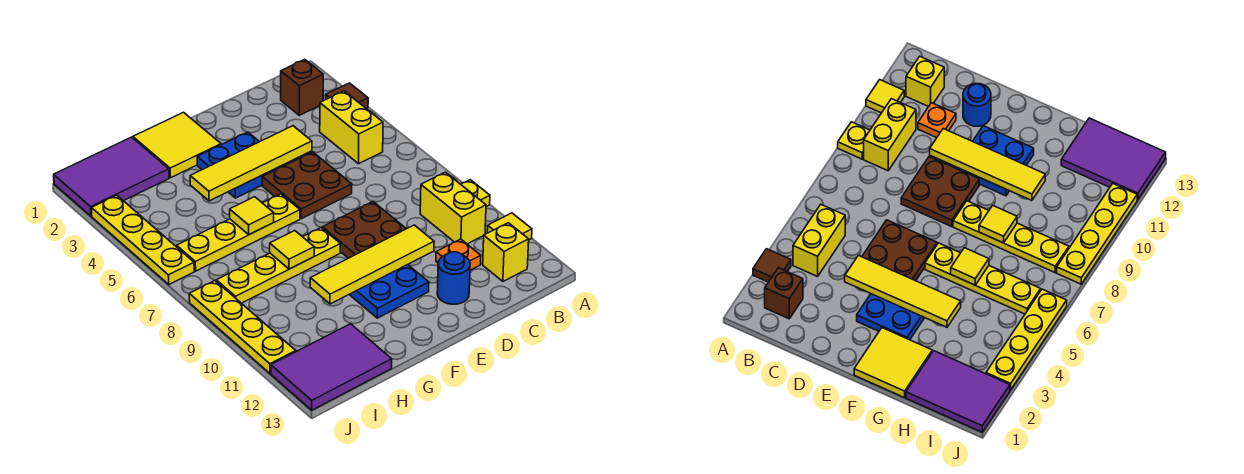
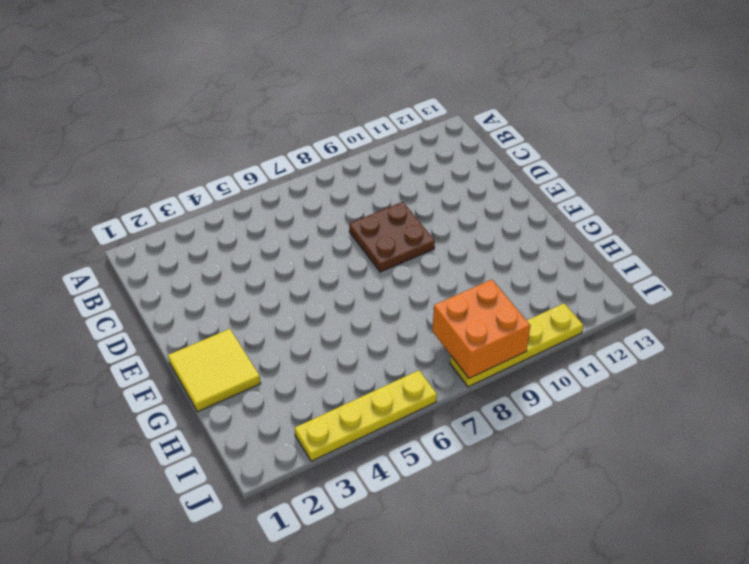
orange 2x2 brick [433,280,530,378] -> none
none -> brown 1x1 tile [326,83,368,109]
none -> yellow 1x1 plate [461,180,490,207]
none -> yellow 1x1 tile [487,213,532,240]

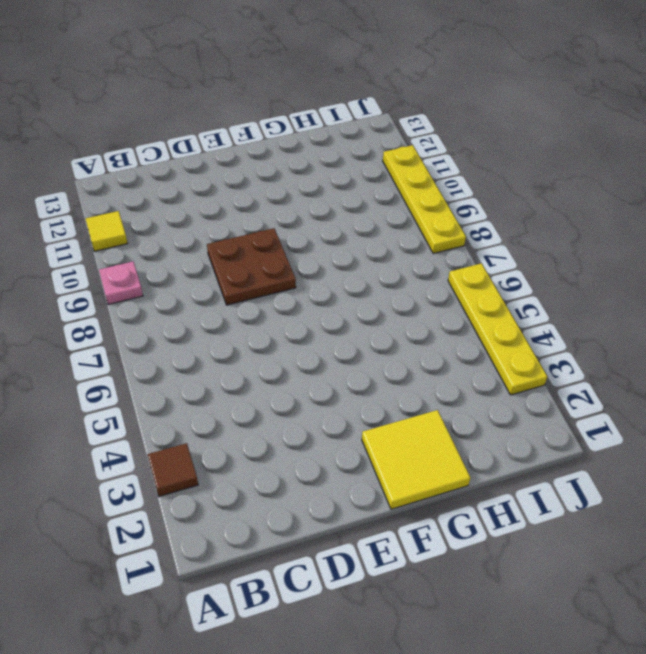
pink 1x1 plate [99,262,143,305] -> yellow 1x1 plate [461,180,490,207]
none -> brown 1x1 brick [281,59,323,115]
none -> yellow 1x2 brick [320,91,383,164]
none -> yellow 1x2 brick [420,172,486,244]

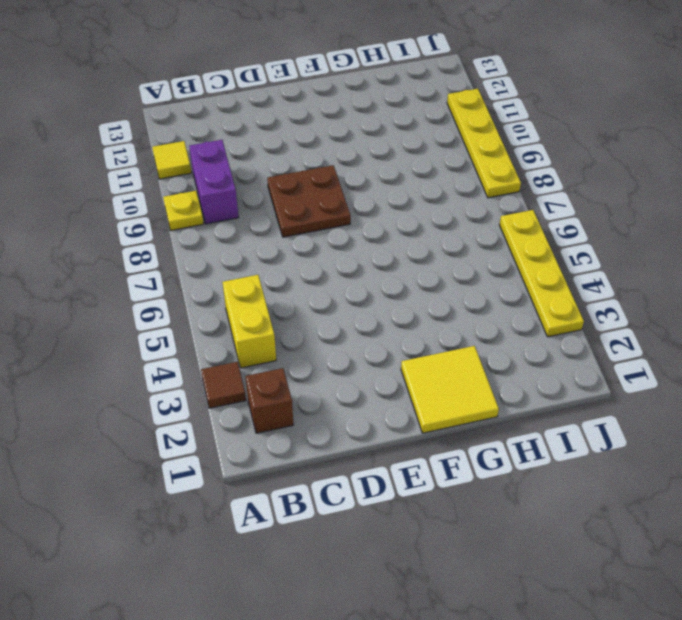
purple 1x2 brick [189,140,239,224] -> yellow 1x2 brick [420,172,486,244]
none -> yellow 1x1 brick [483,223,529,281]
none -> orange 1x1 plate [436,239,481,270]
none -> brown 2x2 plate [262,152,352,219]

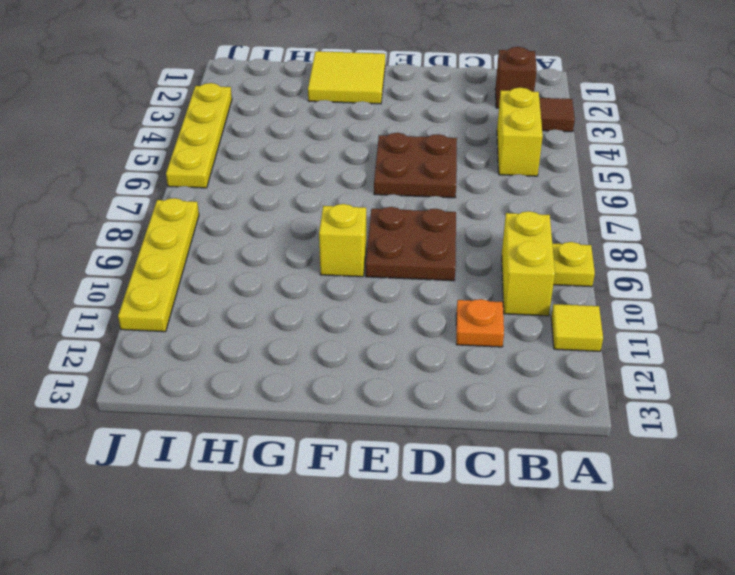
yellow 1x1 brick [319,204,366,277] -> yellow 1x1 brick moved to [483,223,529,281]
none -> blue 1x1 round brick [437,252,470,304]
none -> blue 2x2 plate [197,132,286,198]
none -> blue 2x2 plate [349,265,429,318]

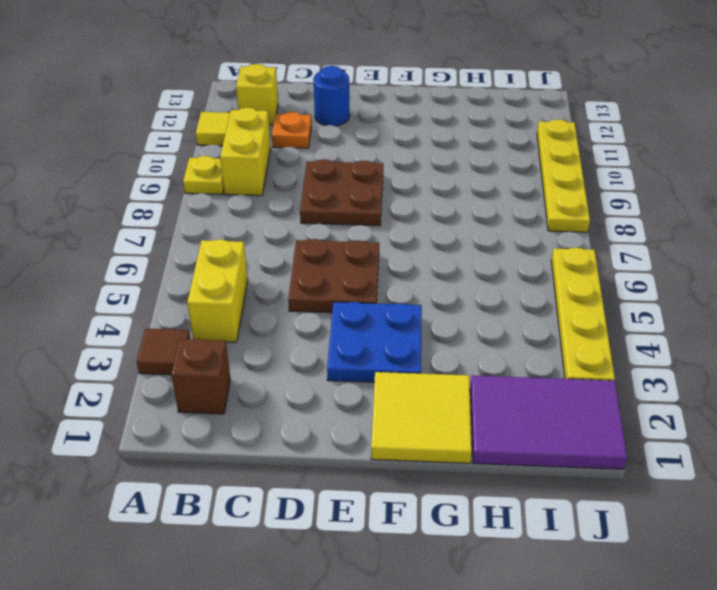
none -> blue 2x2 plate [349,265,429,318]
none -> yellow 1x4 plate [177,194,300,271]
none -> yellow 1x4 plate [216,228,340,303]

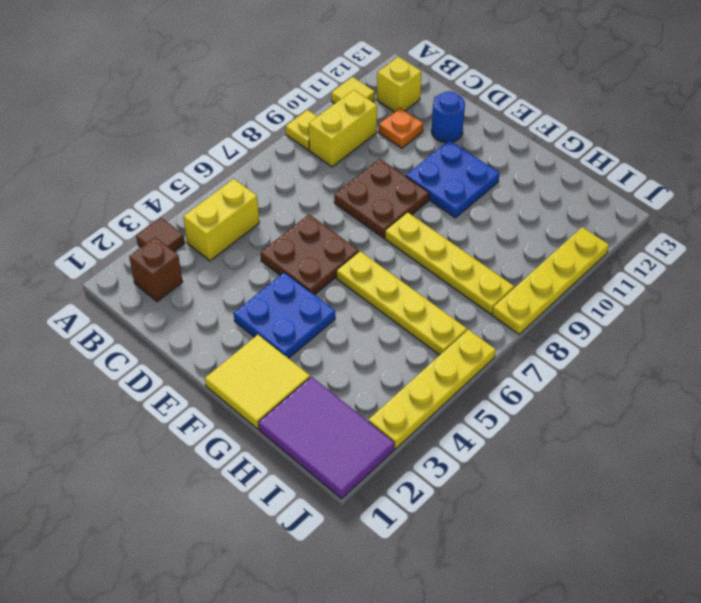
none -> purple 2x3 tile [271,324,392,410]
none -> yellow 1x4 tile [190,126,312,201]
none -> yellow 1x4 tile [310,225,434,304]

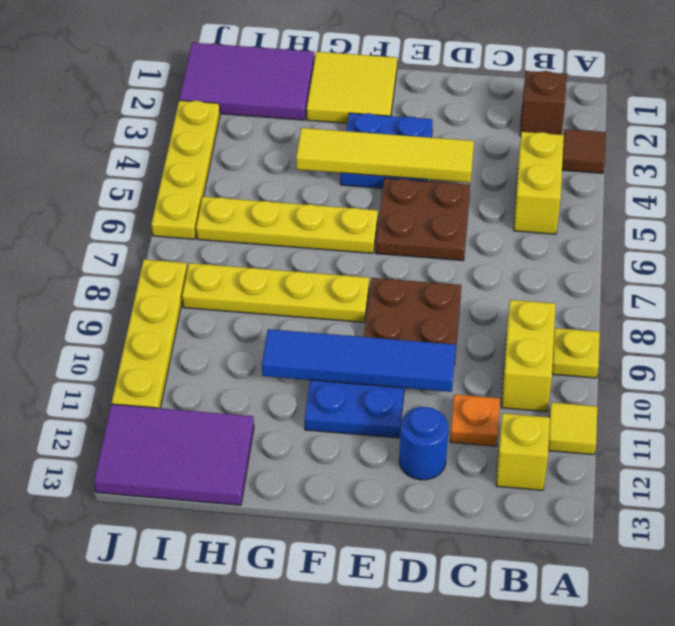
blue 1x4 tile [262,329,456,392] -> yellow 1x4 tile [310,225,434,304]
none -> yellow 1x1 tile [230,197,274,235]
none -> yellow 1x1 tile [270,231,314,269]

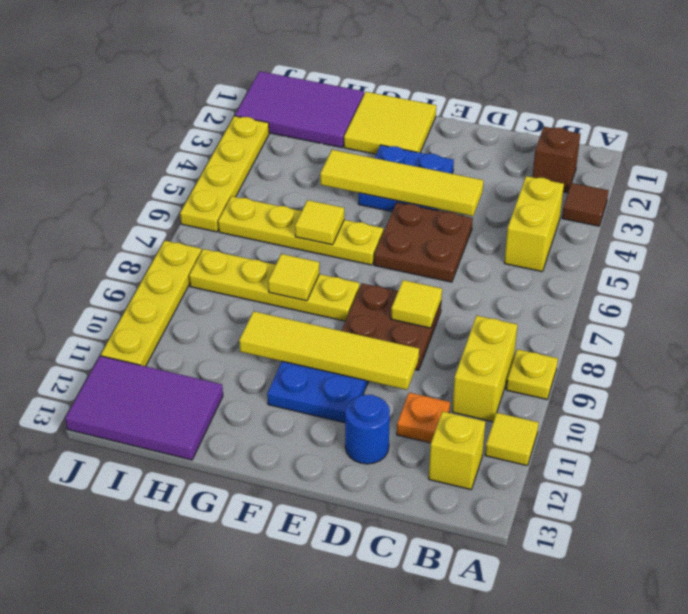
yellow 1x1 tile [391,280,442,328] -> none

